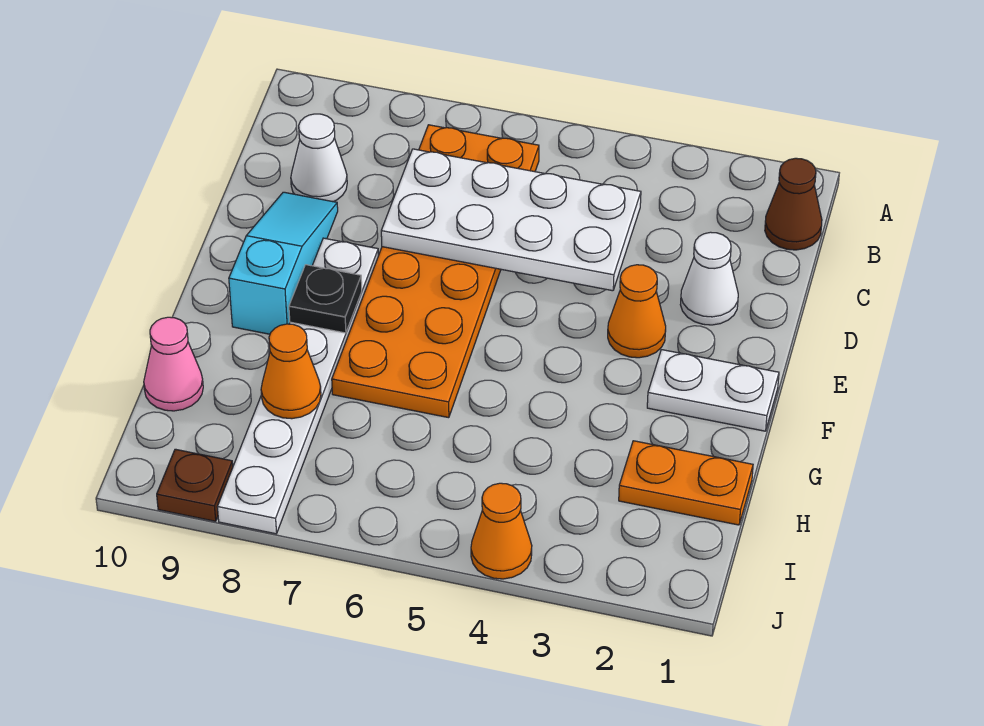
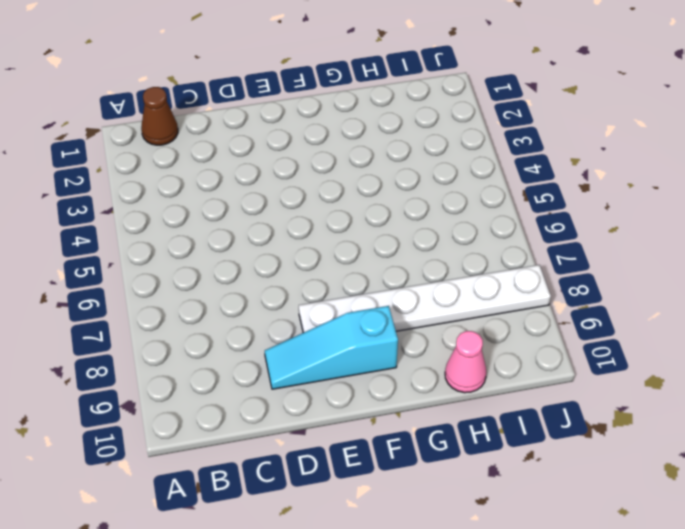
none -> orange 2x6 plate [332,125,539,418]
none -> white 1x1 cone [291,114,347,202]
none -> white 1x1 cone [680,232,738,325]

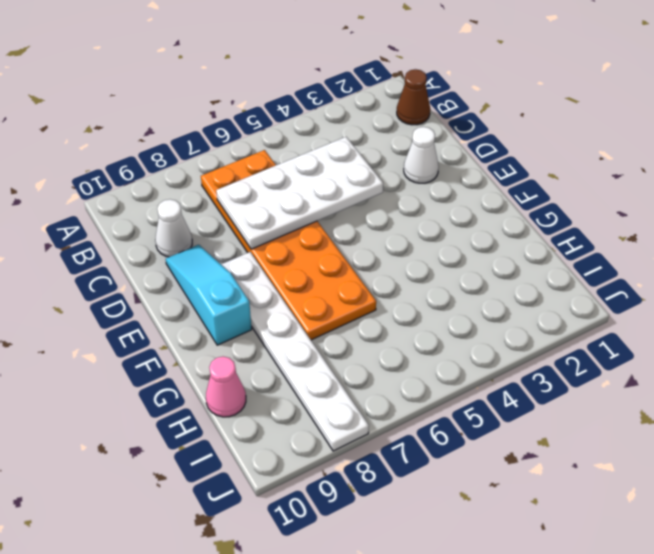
none -> orange 1x1 cone [608,265,666,358]
none -> white 1x2 plate [647,350,779,431]
none -> orange 1x2 plate [619,441,753,525]

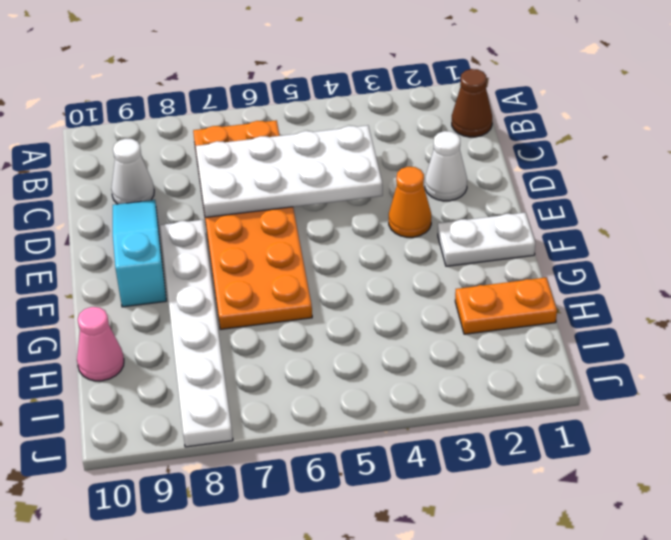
none -> orange 1x1 cone [471,483,532,579]
none -> brown 1x1 plate [157,449,233,521]
none -> black 1x1 plate [289,265,362,333]

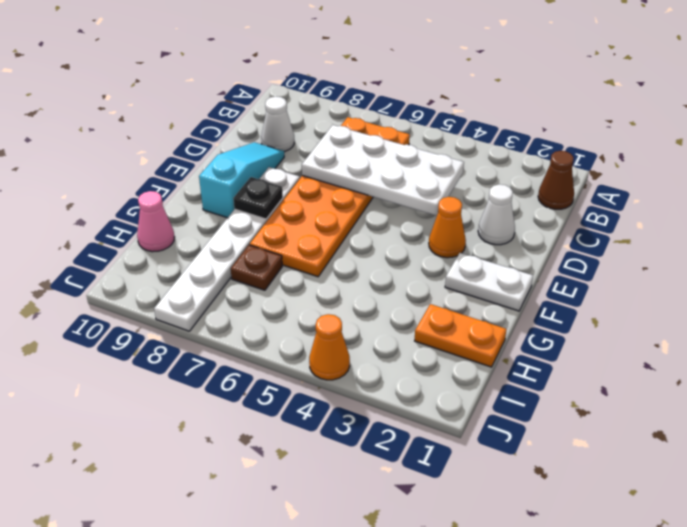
brown 1x1 plate [231,245,282,290] -> brown 1x1 plate moved to [157,449,233,521]
none -> orange 1x1 cone [261,324,321,419]

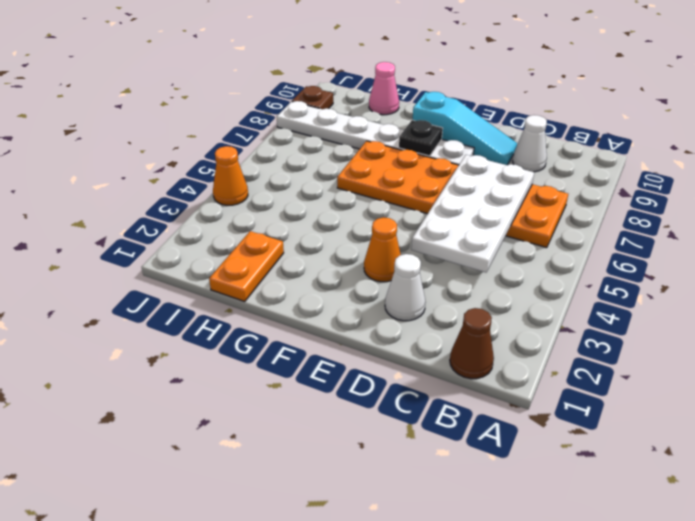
none -> white 1x2 plate [647,350,779,431]
none -> orange 1x1 cone [261,324,321,419]

